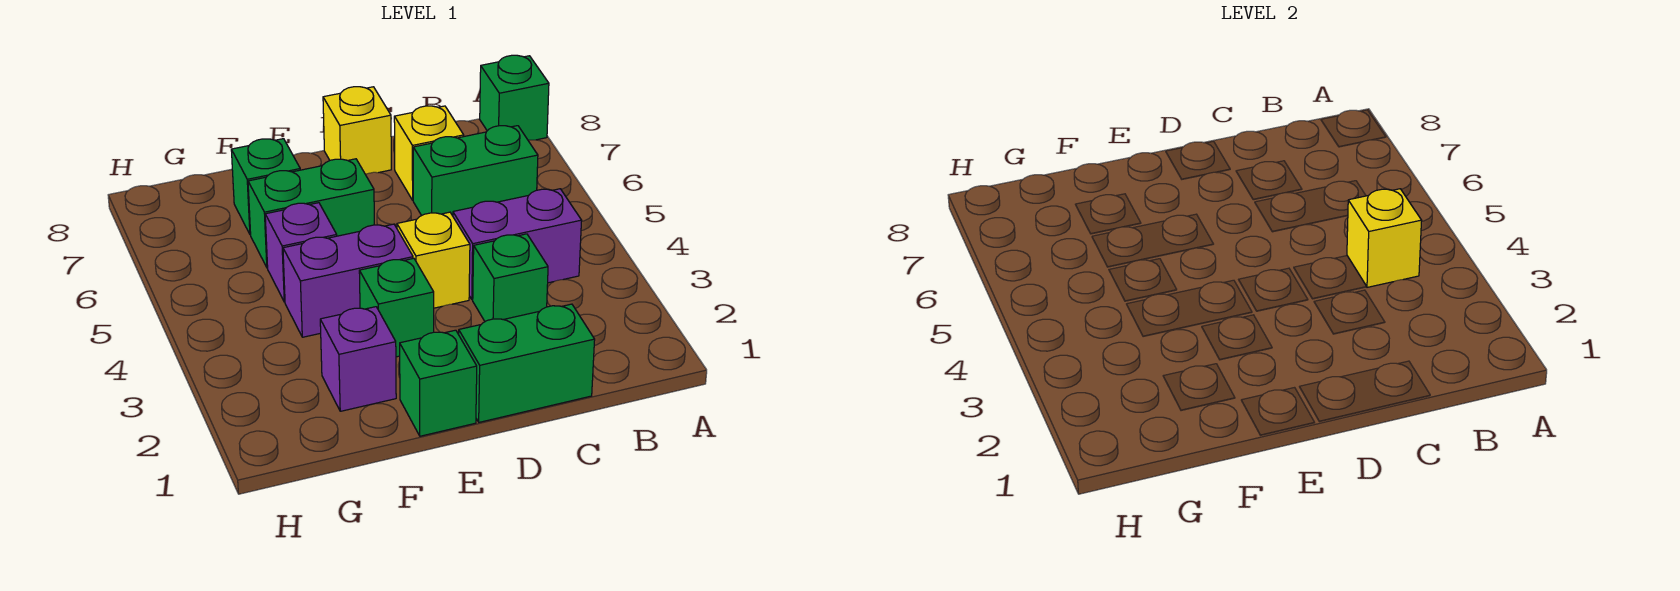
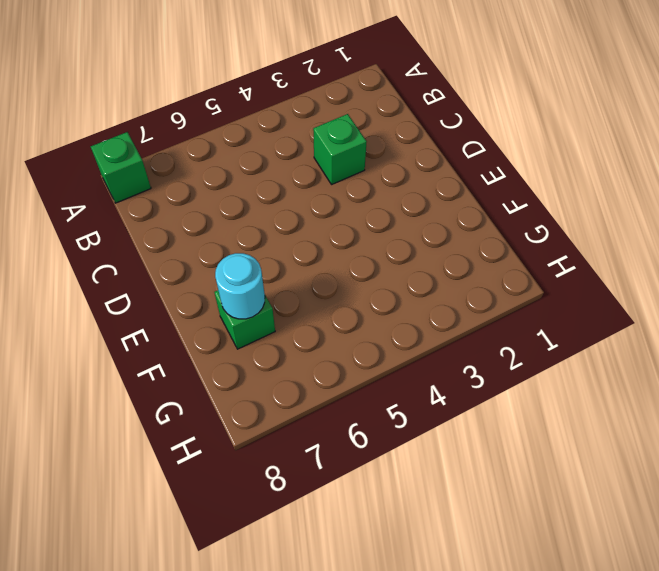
cyan 1x1 round brick [215,253,265,319] -> none
none -> purple 1x2 brick [453,189,582,300]
none -> green 1x2 brick [413,126,538,216]
none -> green 1x2 brick [459,304,595,422]

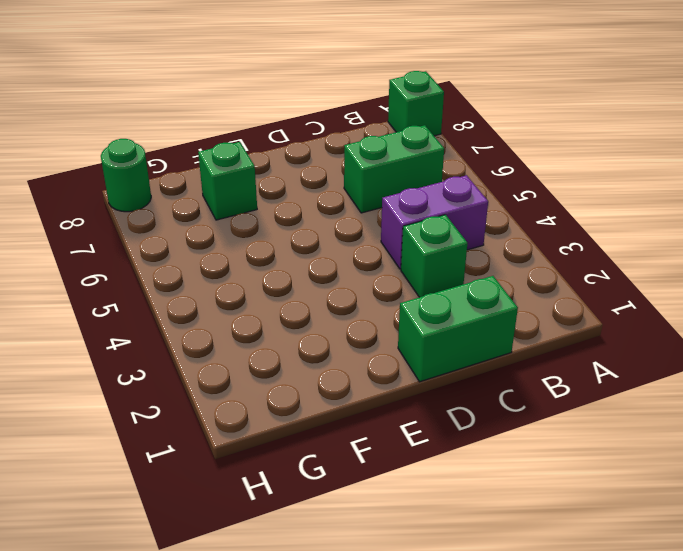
green 1x1 round brick [101,139,151,212] -> none
none -> yellow 1x1 brick [394,106,464,200]
none -> yellow 1x1 brick [397,212,470,308]
none -> yellow 1x1 brick [323,87,391,174]

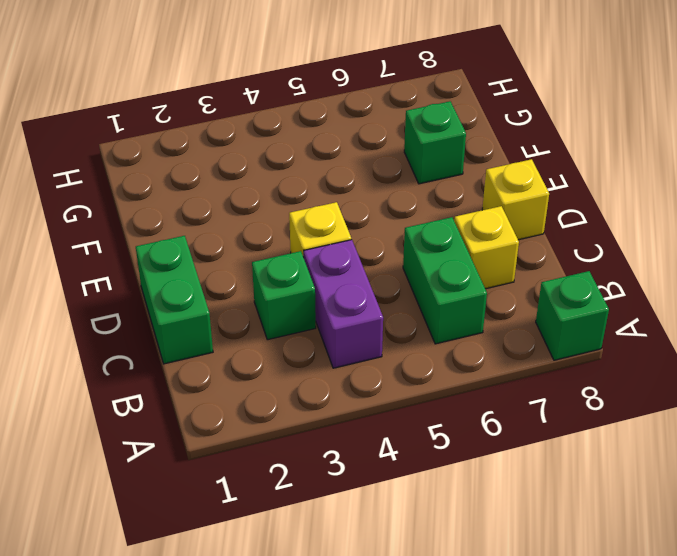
none -> green 1x1 brick [400,330,477,436]
none -> green 1x1 brick [359,258,434,357]
none -> purple 1x2 brick [283,224,413,337]

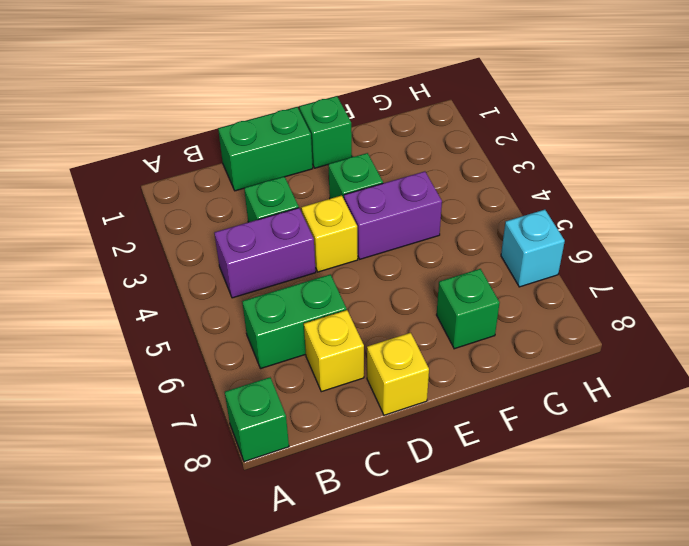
cyan 1x1 brick [501,210,565,287] -> none
none -> green 1x2 brick [248,159,374,268]
none -> purple 1x1 brick [320,307,396,411]
none -> purple 1x1 brick [265,203,337,302]

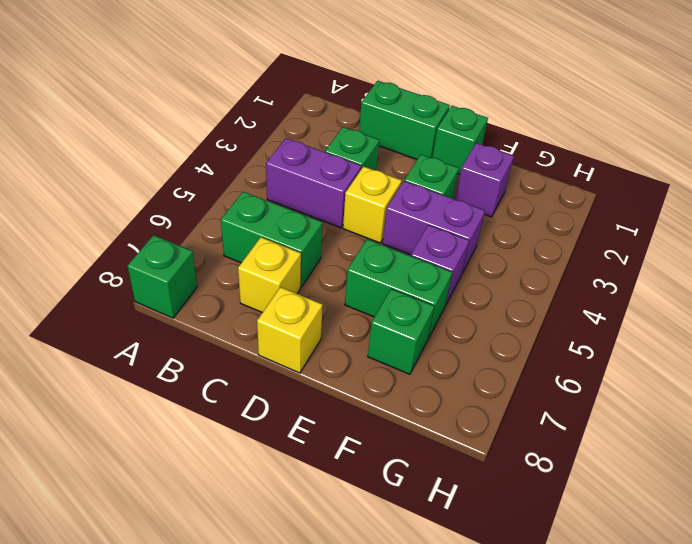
none -> yellow 1x1 brick [1347,189,1422,287]

